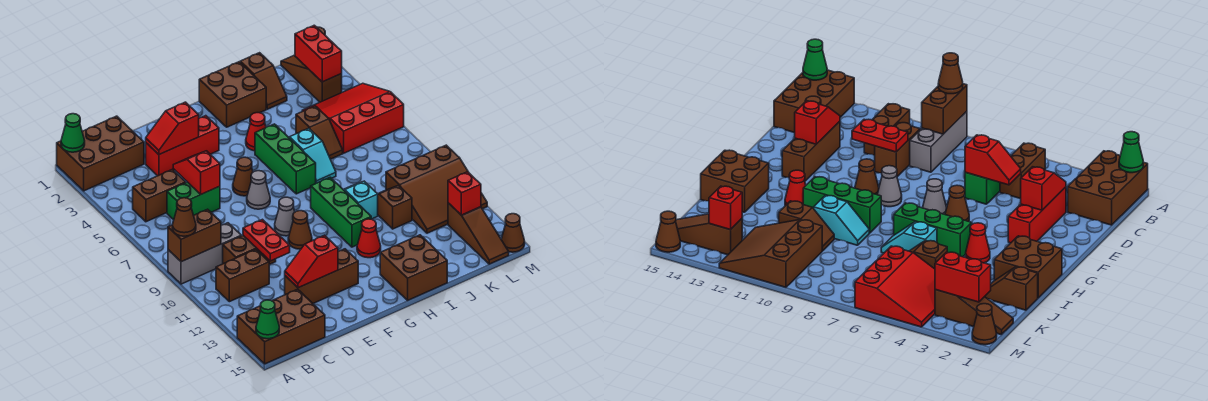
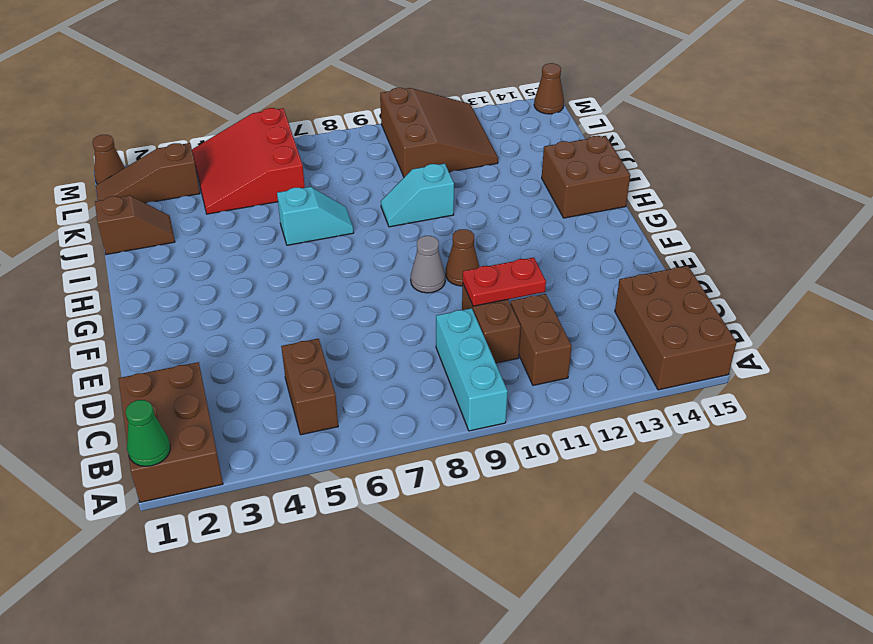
cyan 1x3 brick [436,308,508,431] -> grey 1x3 brick [168,223,241,284]
none -> green 1x2 brick [167,182,220,220]
none -> red 1x3 brick [146,116,219,176]
none -> brown 1x3 brick [285,249,358,303]
none -> brown 1x1 cone [233,157,253,196]

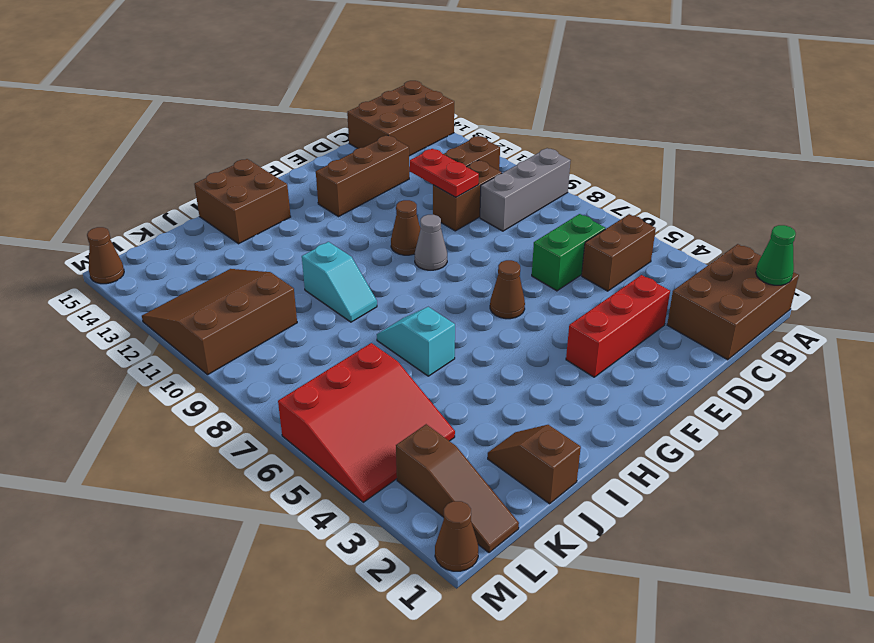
none -> grey 1x1 cone [247,171,270,209]
none -> brown 2x2 brick [199,62,266,127]
none -> red 1x1 cone [246,113,266,151]
none -> green 1x3 brick [255,124,316,194]

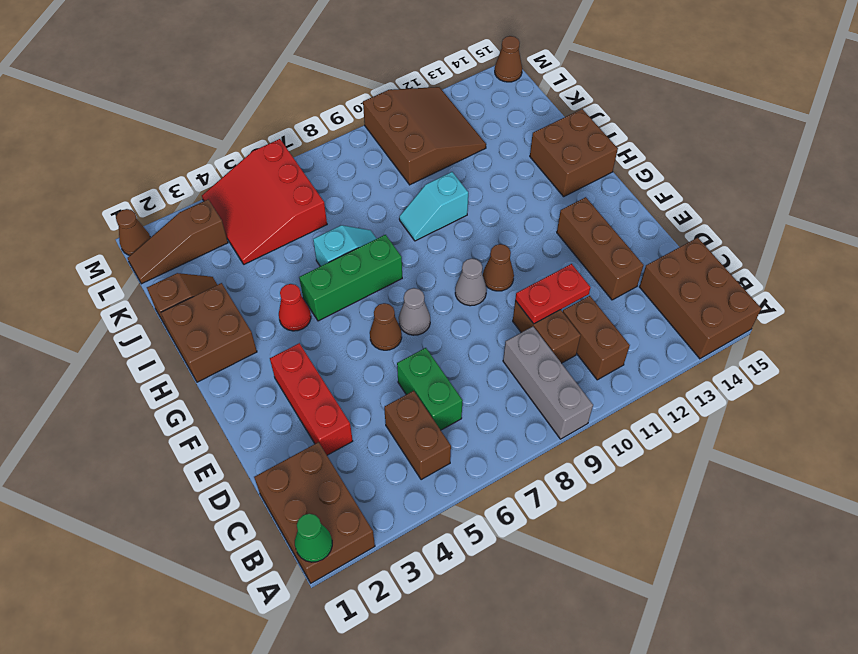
none -> green 1x3 brick [311,177,371,247]
none -> red 1x1 cone [357,219,381,258]
none -> brown 1x2 slope [296,106,343,159]
none -> brown 1x2 slope [378,185,412,229]

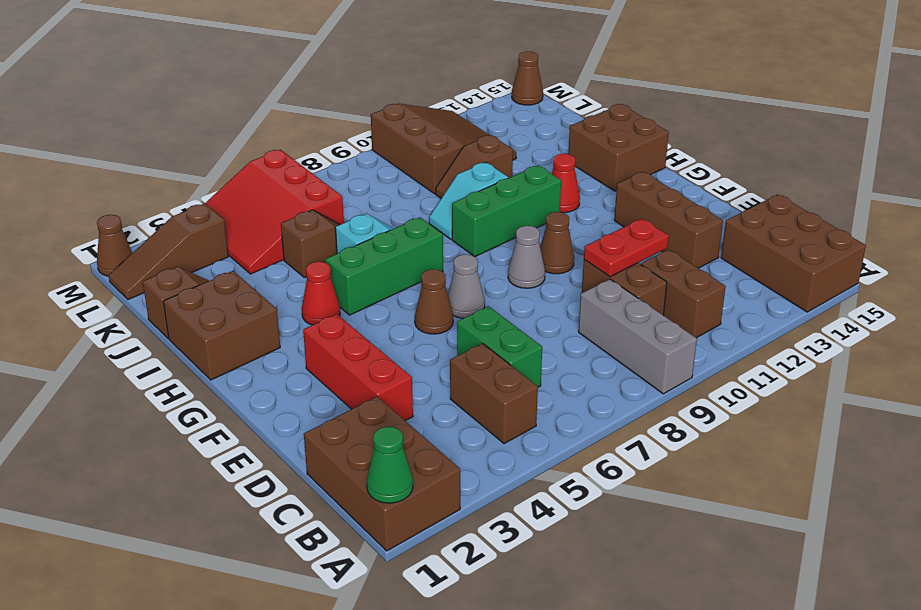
none -> brown 1x3 slope [448,203,509,264]
none -> brown 1x2 brick [168,209,221,262]
none -> green 1x1 cone [256,300,279,339]
none -> red 1x2 slope [146,102,199,154]

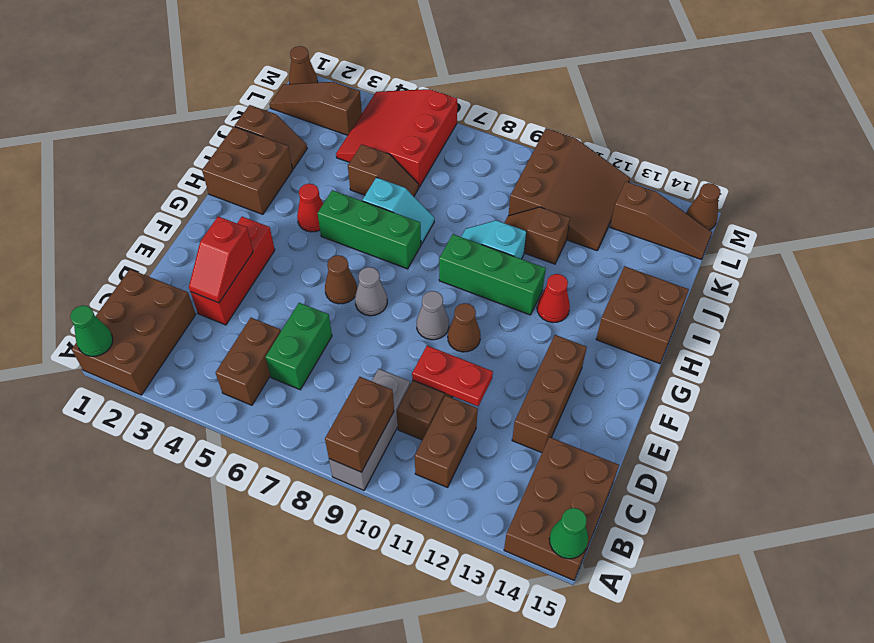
none -> red 1x2 slope [173,151,220,195]
none -> red 1x2 slope [285,235,338,288]
none -> red 1x2 brick [295,25,342,82]
none -> red 1x1 brick [448,172,481,215]

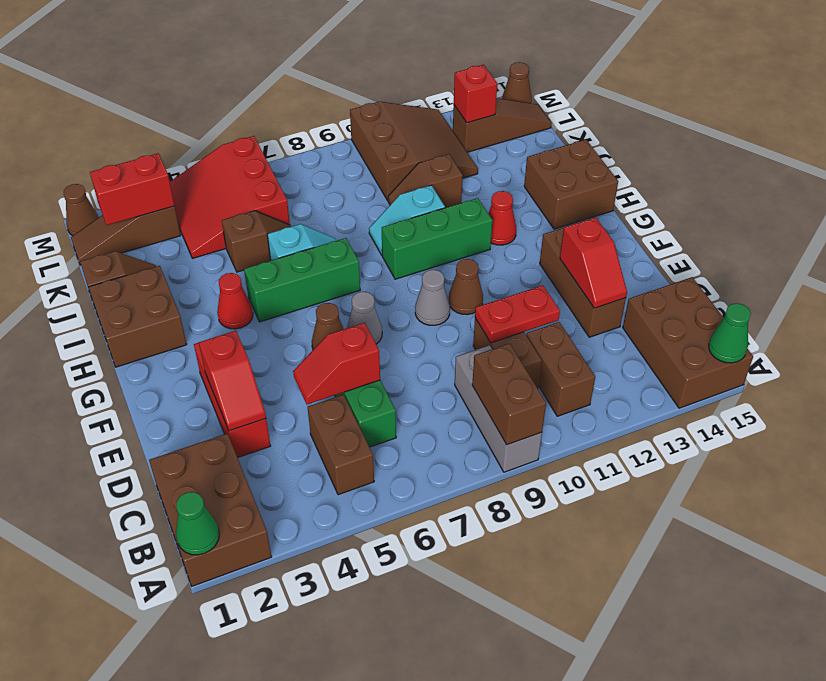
none -> brown 1x1 cone [172,198,196,236]

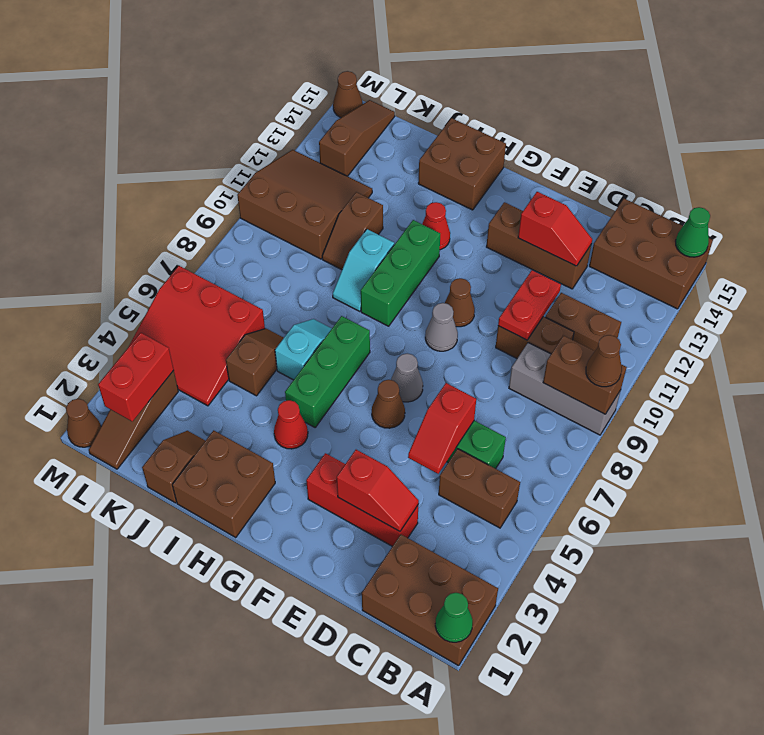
none -> red 1x1 brick [448,172,481,215]

